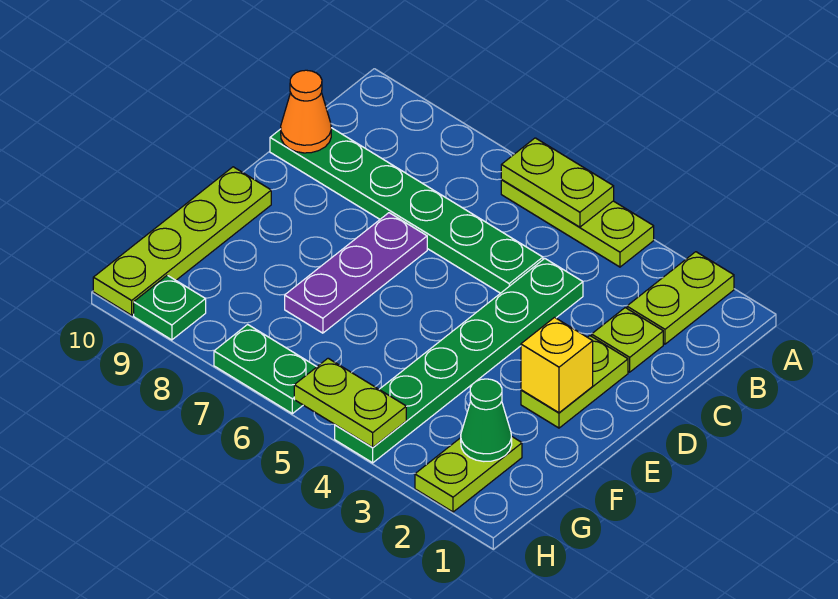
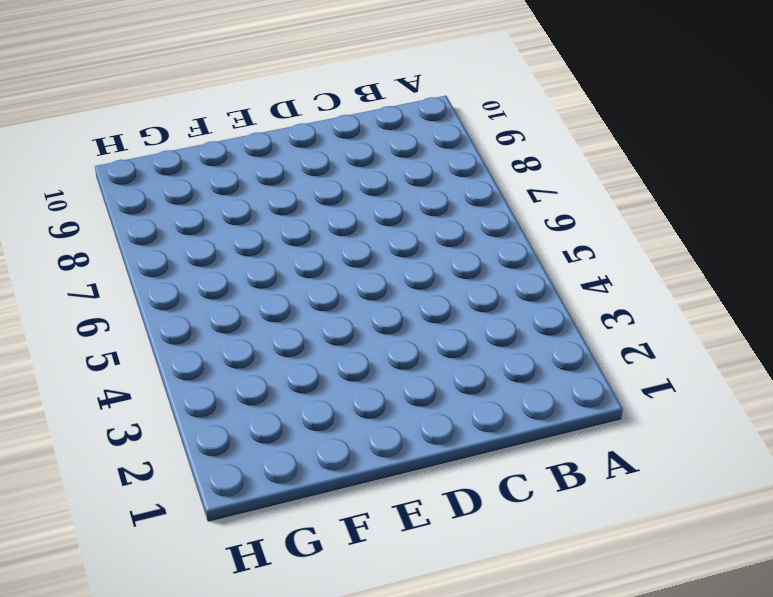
none -> lime 1x2 plate [627,252,734,344]
none -> lime 1x3 plate [501,180,654,267]
none -> lime 1x1 plate [592,308,663,372]

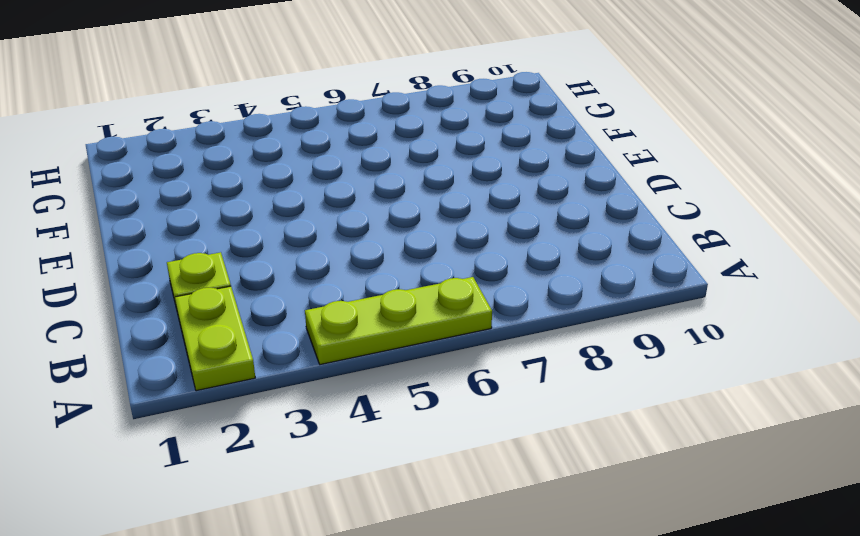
none -> green 1x6 plate [335,259,583,463]
none -> green 1x6 plate [270,128,543,293]
none -> lime 1x2 plate [521,336,628,428]

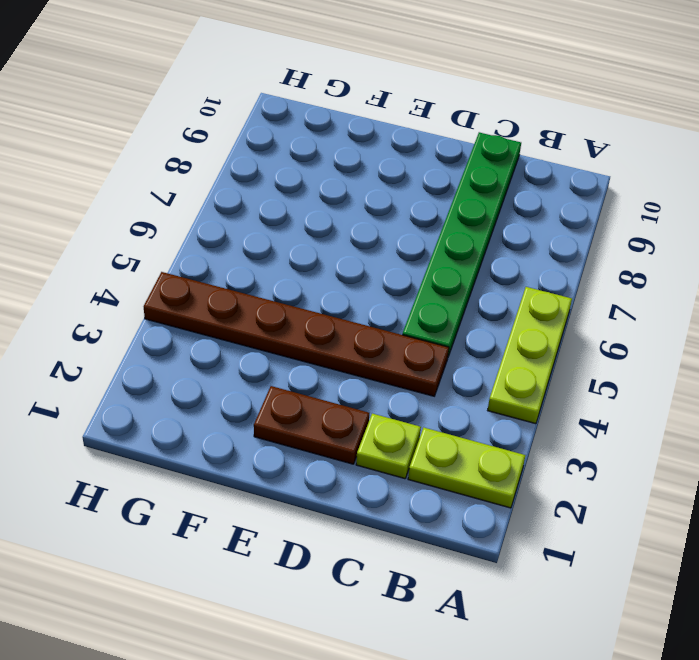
brown 1x6 plate [144,272,449,396] -> green 1x6 plate [335,259,583,463]
brown 1x2 plate [254,386,369,464] -> lime 1x2 plate [521,336,628,428]
none -> purple 1x3 plate [285,213,427,333]
none -> lime 1x4 plate [93,167,271,315]
none -> lime 1x2 plate [415,436,522,512]

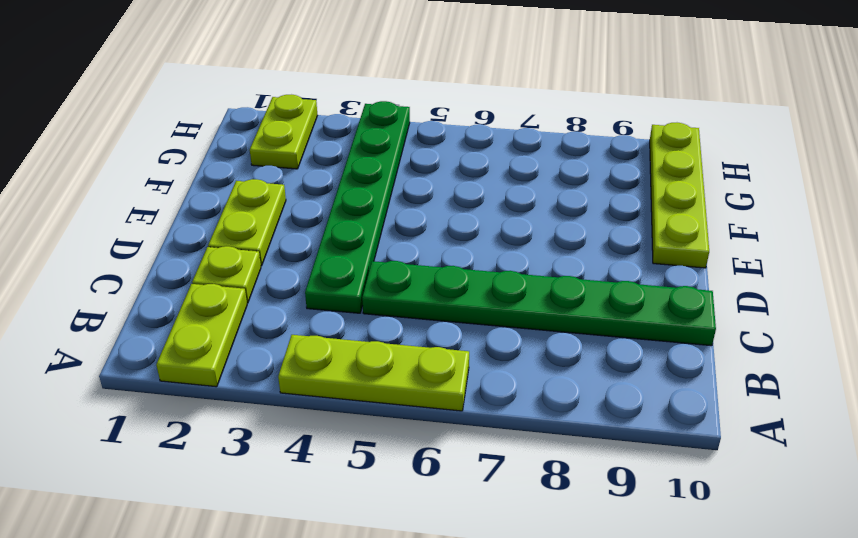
none -> purple 1x3 plate [285,213,427,333]
none -> green 1x2 plate [214,324,317,414]
none -> green 1x1 plate [134,275,206,340]

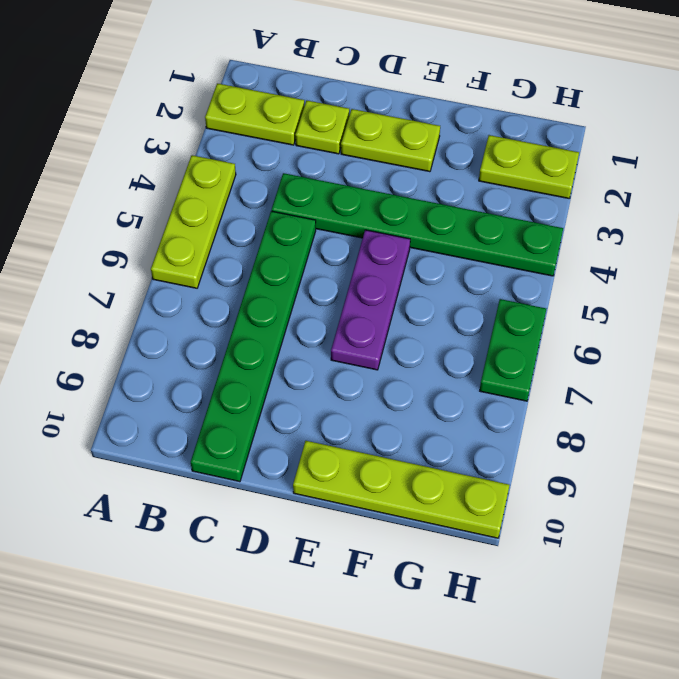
purple 1x3 plate [331,230,410,370] -> purple 1x3 plate turned to [285,213,427,333]
none -> green 1x1 plate [134,275,206,340]
none -> lime 1x2 plate [501,138,614,227]
none -> orange 1x1 cone [281,70,331,153]

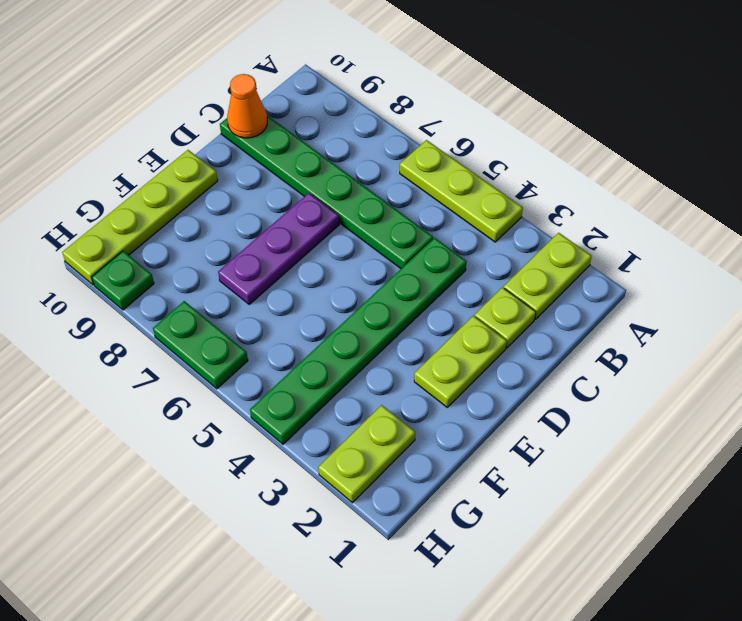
none -> lime 1x2 plate [501,138,614,227]
none -> yellow 1x1 brick [521,317,593,413]
none -> green 1x1 cone [461,379,512,461]

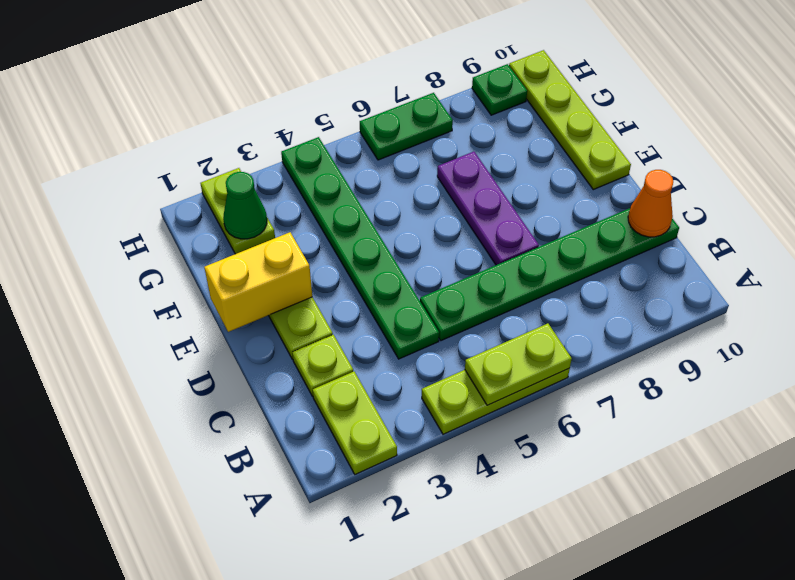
yellow 1x2 brick [204,232,312,332] -> yellow 1x1 brick [521,317,593,413]
none -> lime 1x2 plate [294,358,406,448]

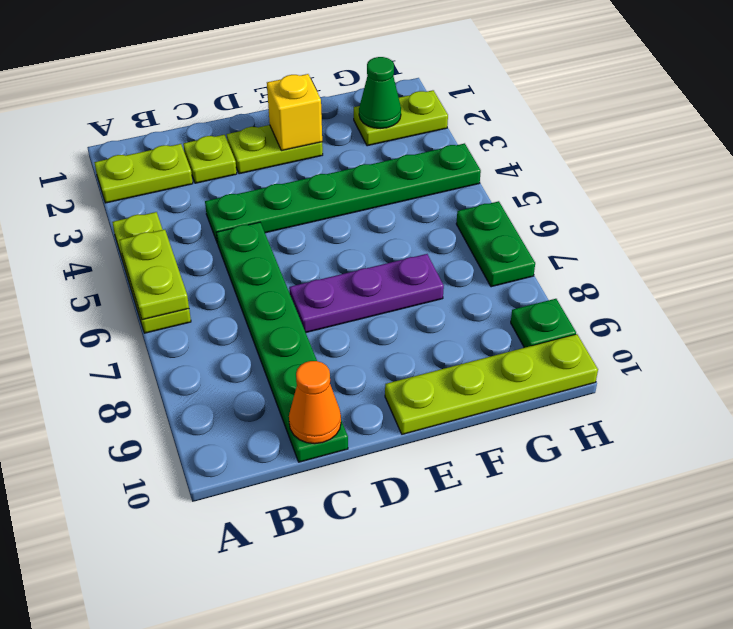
none -> lime 1x2 plate [294,358,406,448]

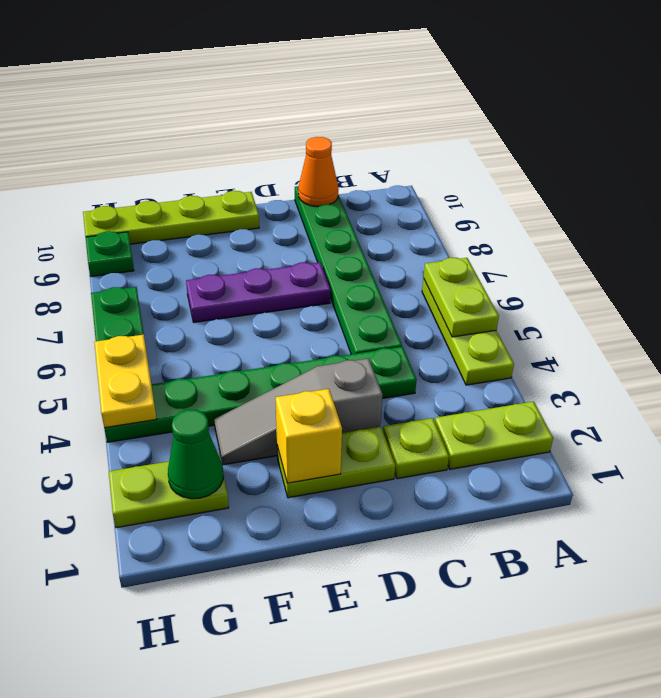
grey 1x3 slope [214,358,383,465] -> none
yellow 1x2 plate [94,335,156,428] -> lime 1x2 plate [294,358,406,448]

